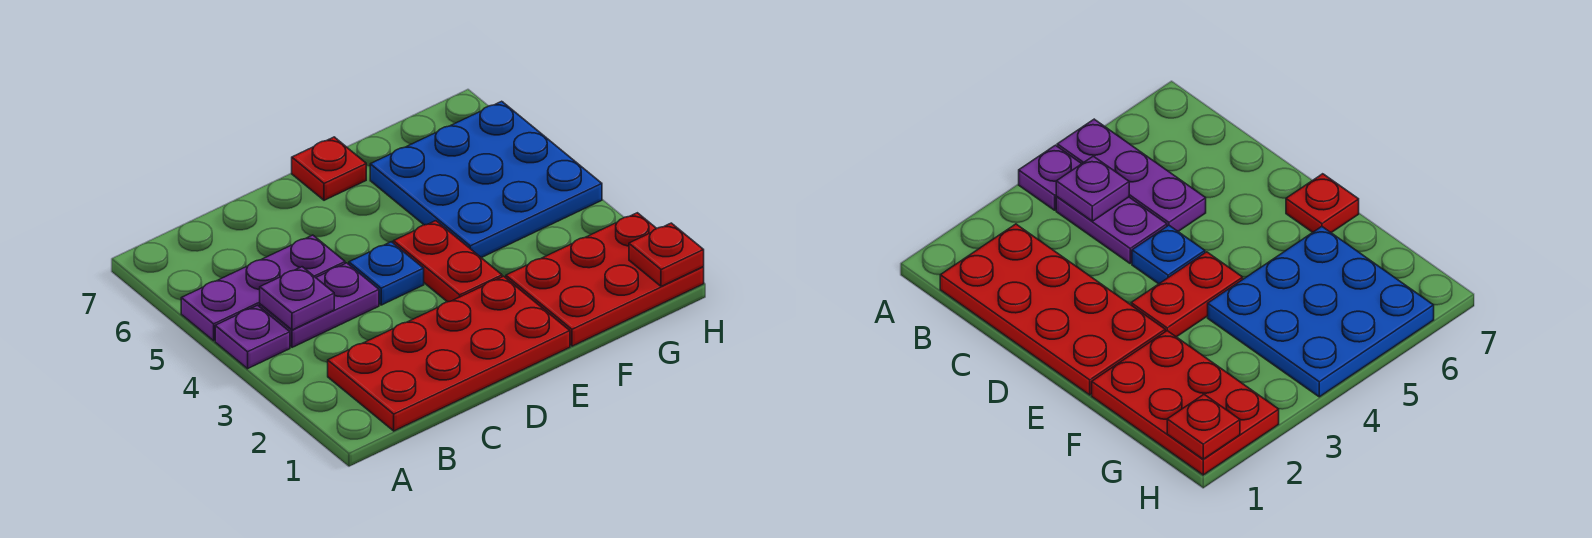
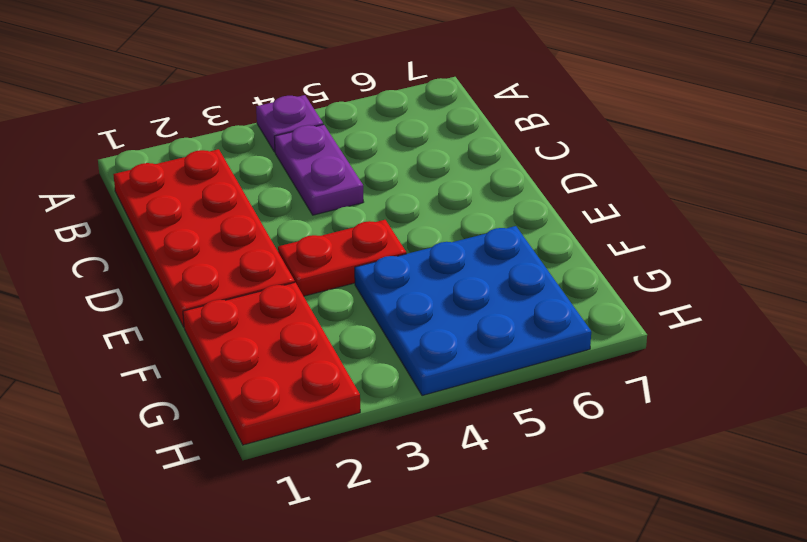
none -> purple 1x3 plate [181,235,345,341]
none -> blue 1x1 plate [349,242,424,305]

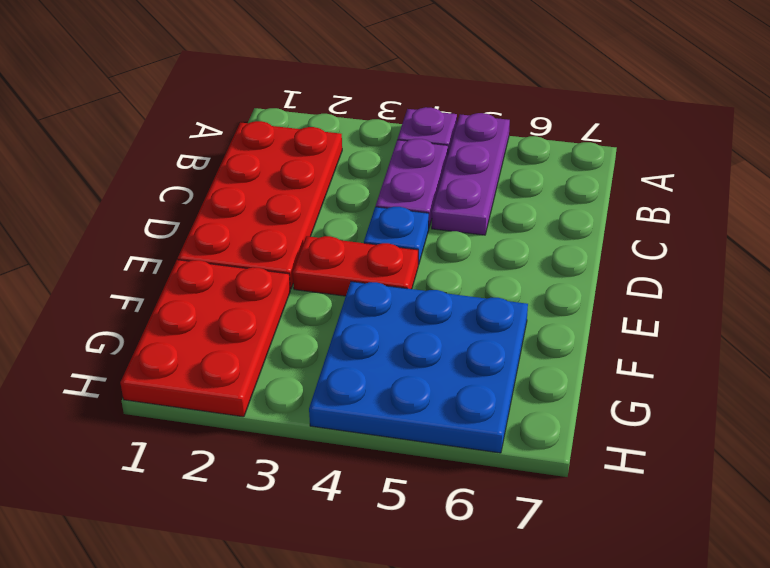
none -> red 1x1 plate [292,137,366,200]
none -> purple 1x1 plate [260,267,334,330]

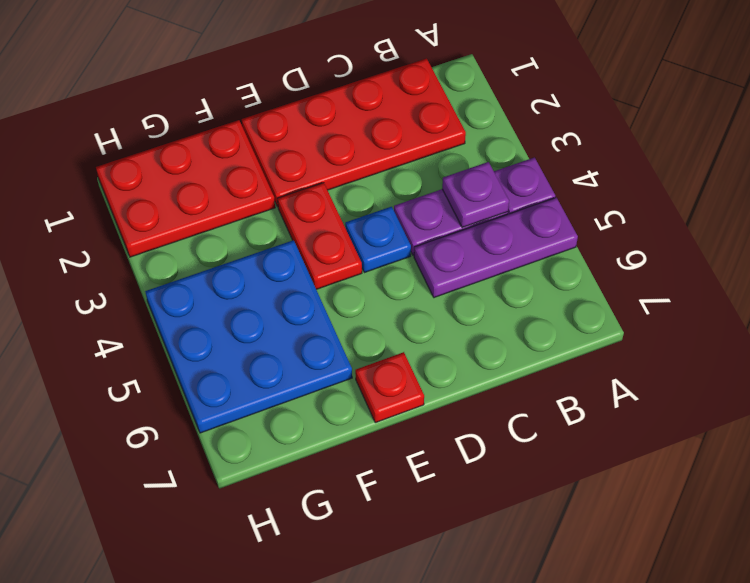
none -> red 1x1 plate [629,223,704,286]

